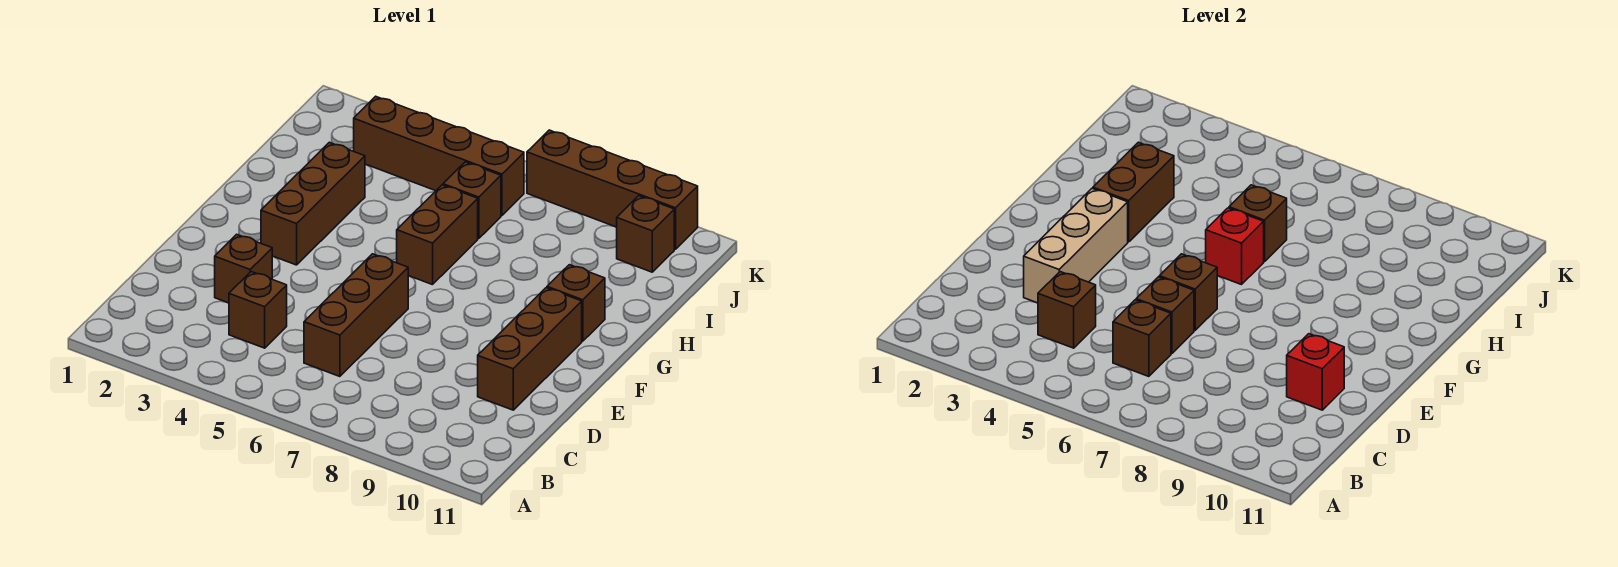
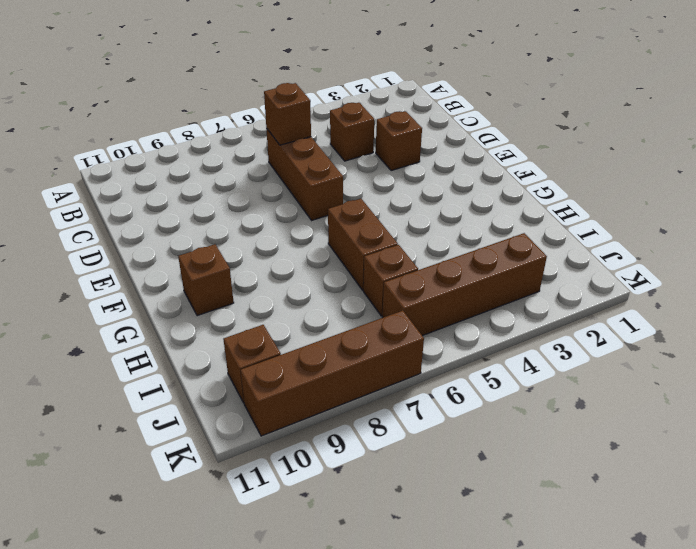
none -> brown 1x3 brick [478,288,582,410]
none -> brown 1x3 brick [261,142,365,265]
none -> brown 1x1 brick [1038,272,1096,348]

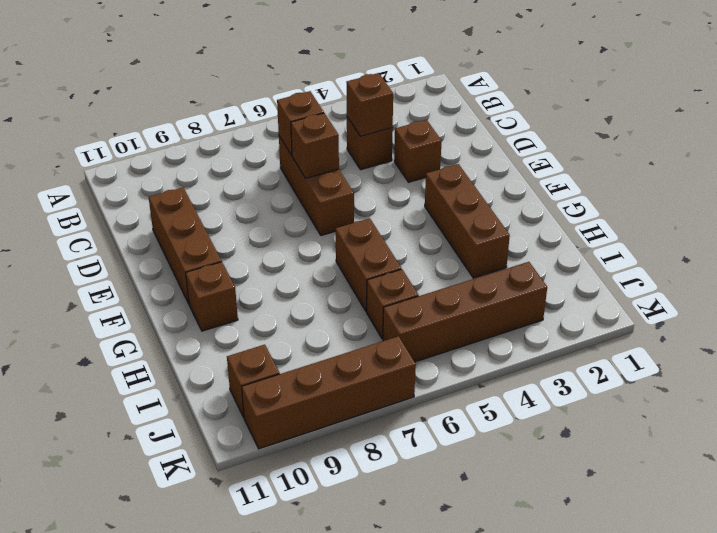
none -> tan 1x3 brick [1024,189,1128,303]
none -> red 1x1 brick [1287,334,1344,410]
none -> brown 1x1 brick [1159,254,1217,330]

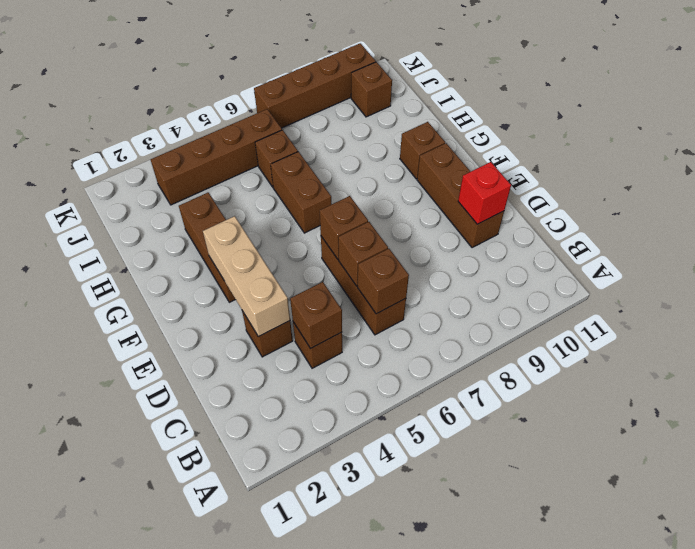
none -> brown 1x2 brick [1093,142,1174,242]
none -> red 1x1 brick [1206,208,1264,285]
none -> brown 1x1 brick [1229,185,1287,262]

